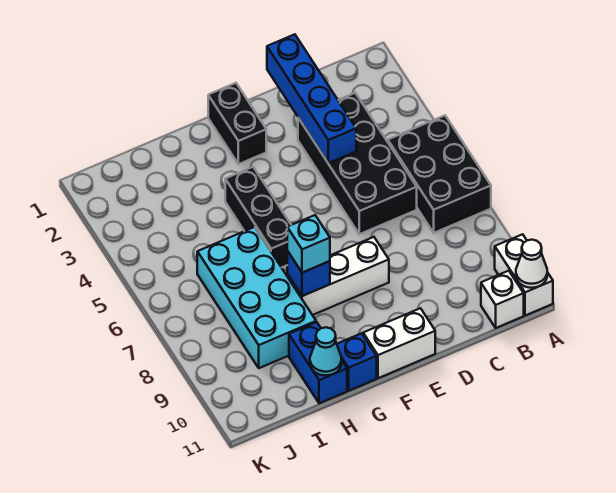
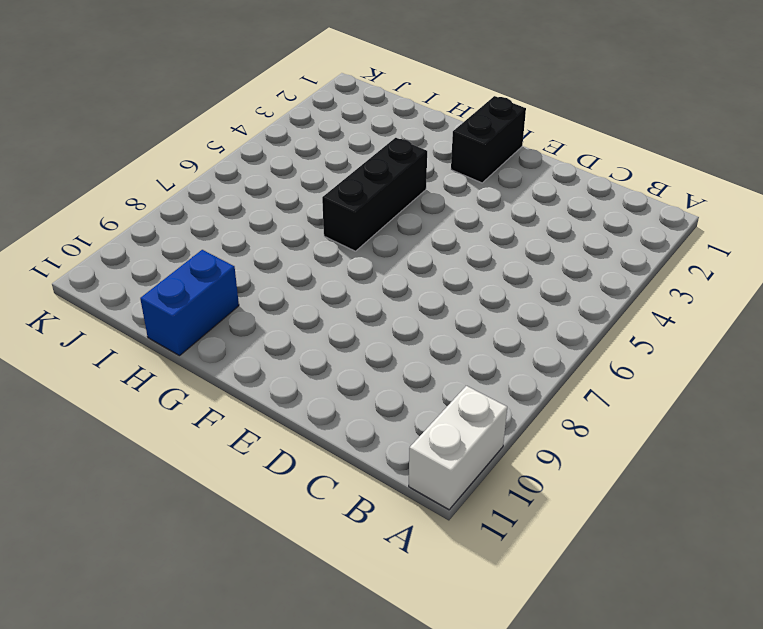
none -> black 2x3 brick [388,116,491,233]
none -> white 1x1 brick [481,271,524,328]
none -> black 2x4 brick [298,93,417,234]

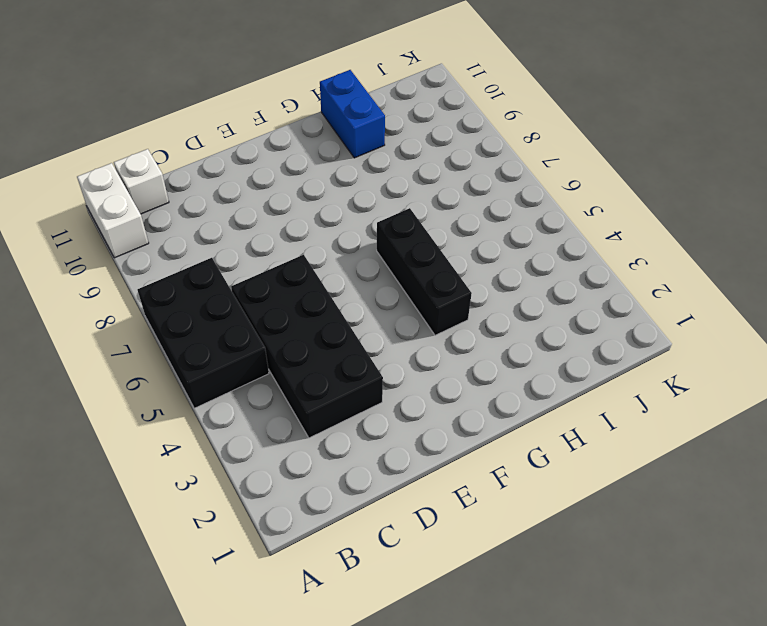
none -> white 1x3 brick [287,237,389,315]
none -> white 1x2 brick [363,308,435,378]
none -> black 1x2 brick [208,83,266,164]

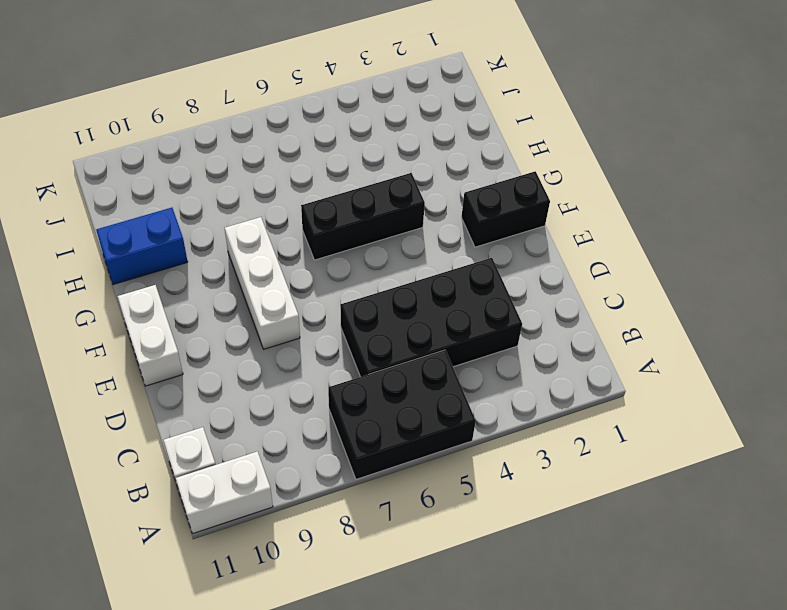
none -> blue 1x1 brick [337,333,377,391]
none -> cyan 2x4 brick [197,227,316,368]
none -> white 1x1 cone [516,240,547,288]

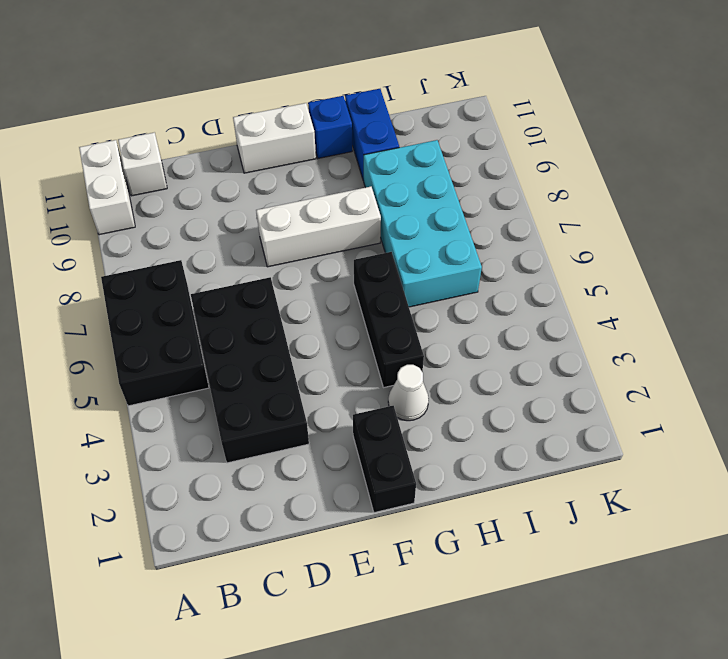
white 1x1 cone [388,365,429,421] -> white 1x1 cone moved to [516,240,547,288]
none -> blue 1x4 brick [267,34,356,163]
none -> blue 1x1 brick [287,251,330,296]
none -> cyan 1x1 cone [310,327,341,375]

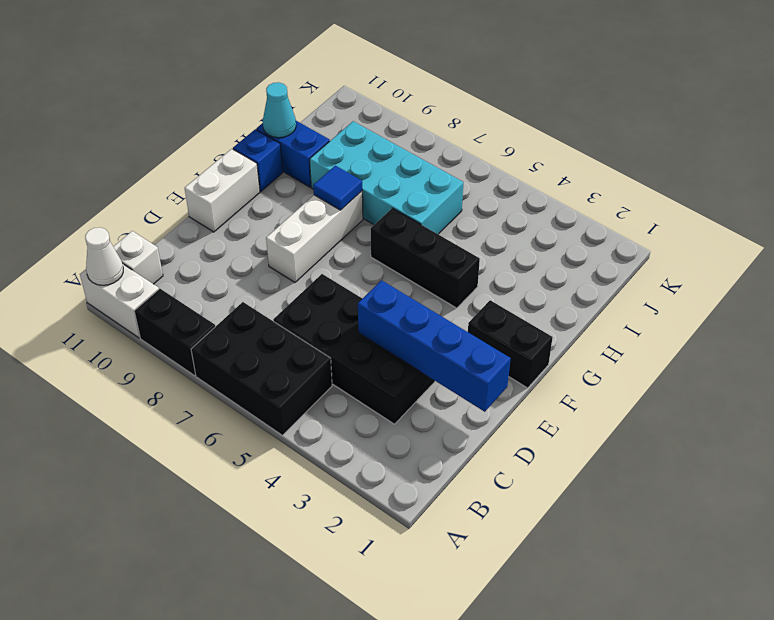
black 1x2 brick [134,289,216,376] -> none
blue 1x1 tile [313,166,362,210] -> blue 1x1 brick [287,251,330,296]
none -> cyan 1x1 brick [287,215,330,273]

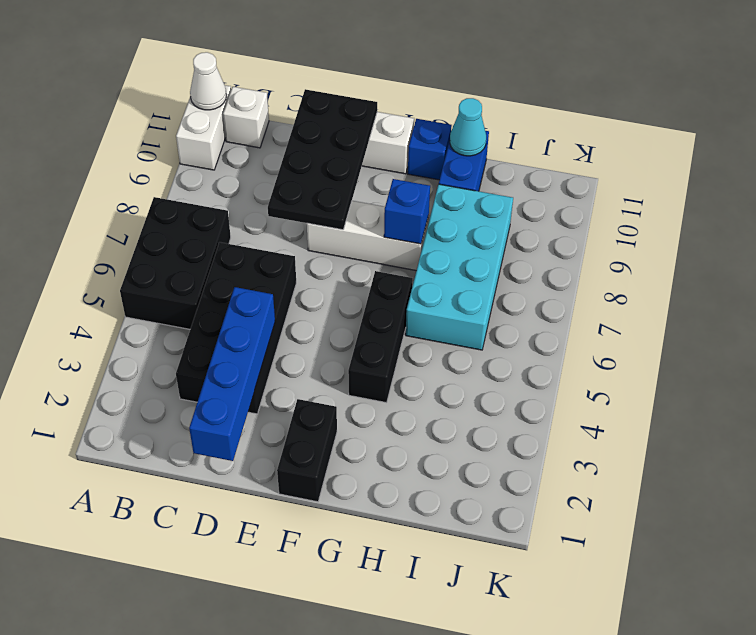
black 2x4 plate [268,89,377,230] -> none
none -> cyan 1x1 brick [287,215,330,273]

